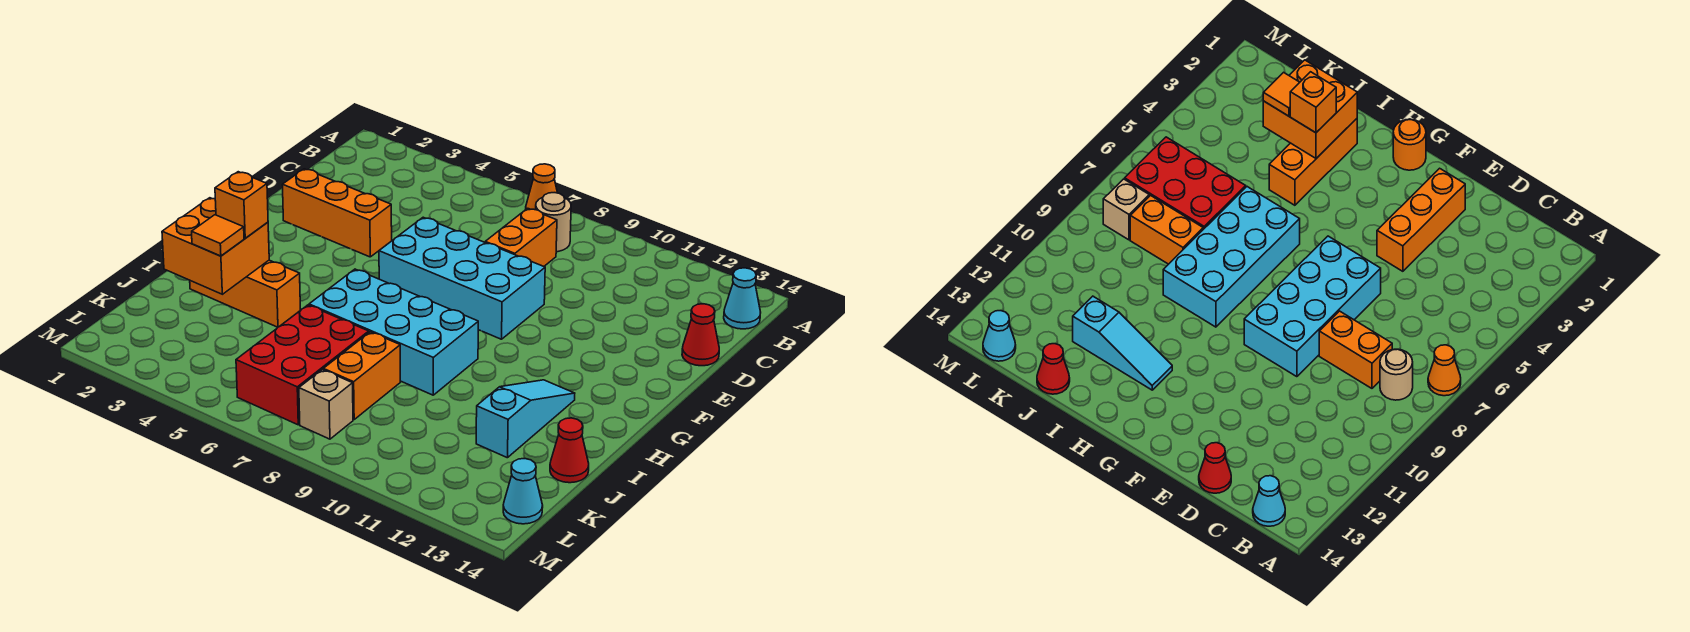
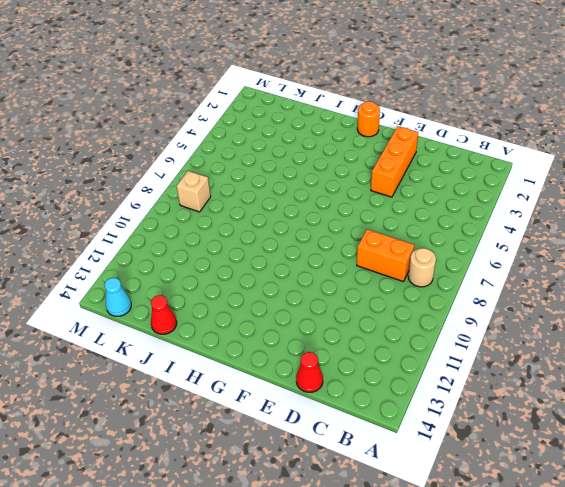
none -> orange 1x1 cone [526,164,557,210]
none -> cyan 1x1 cone [724,268,761,329]
none -> cyan 2x4 brick [379,217,545,339]

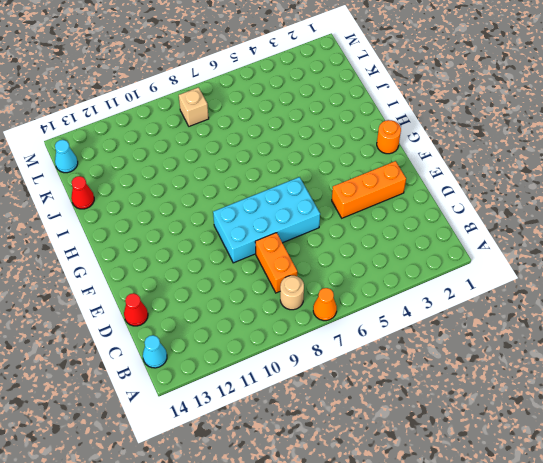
none -> cyan 2x4 brick [309,269,478,395]
none -> cyan 1x3 slope [476,380,575,458]
none -> orange 1x3 brick [190,260,300,327]

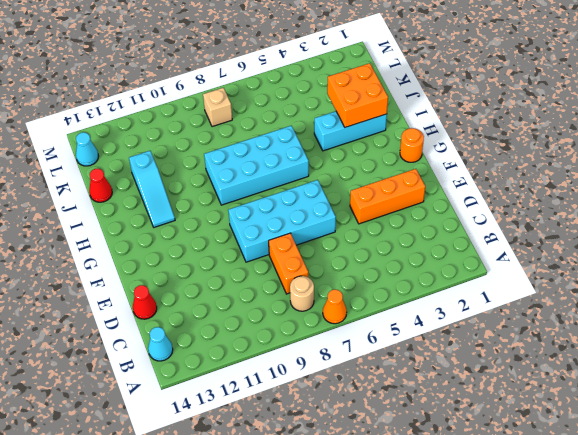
cyan 1x3 brick [314,111,387,151] -> orange 1x3 brick [190,260,300,327]
none -> red 2x3 brick [236,305,369,425]
none -> orange 1x2 brick [323,332,400,419]
none -> orange 1x1 brick [215,172,268,238]

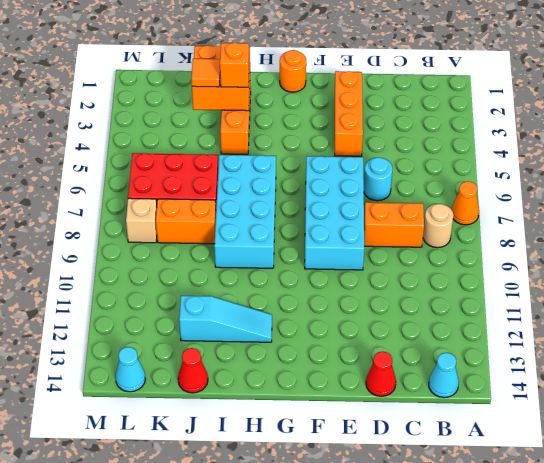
cyan 1x1 round brick [364,157,393,201] -> none

